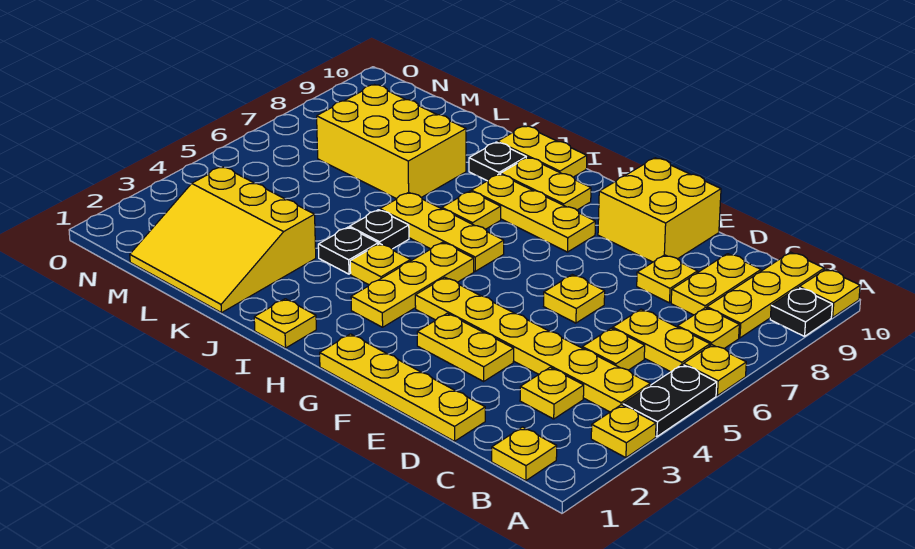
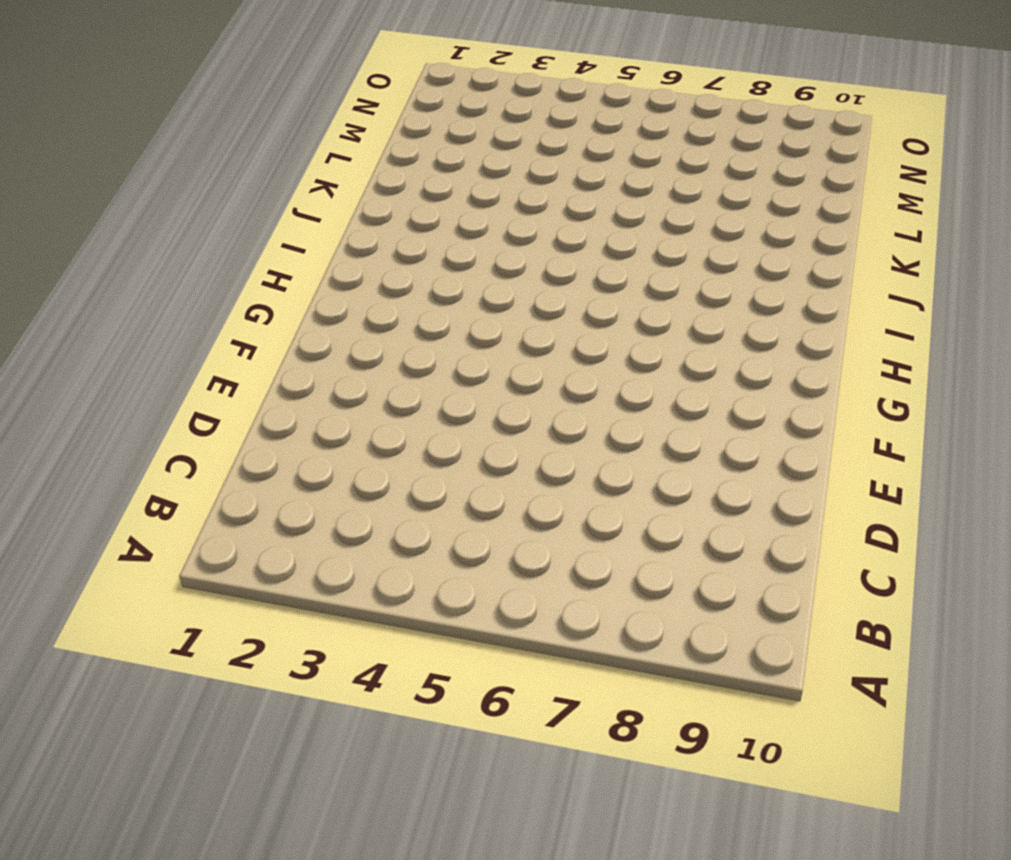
none -> yellow 1x1 plate [591,405,656,458]
none -> black 1x2 plate [623,364,717,437]
none -> yellow 1x1 plate [684,345,746,396]
none -> black 1x1 plate [770,288,832,336]

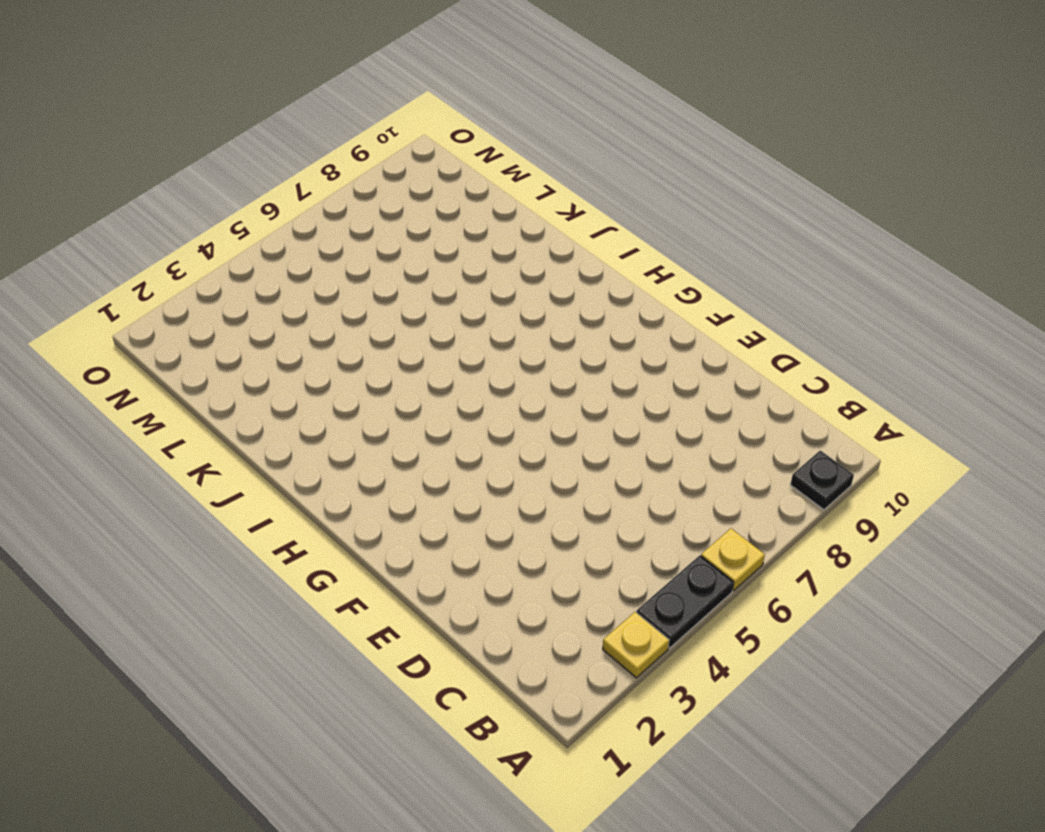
none -> yellow 1x1 plate [799,269,860,317]
none -> yellow 1x1 plate [492,427,557,481]
none -> yellow 1x6 plate [415,277,650,412]
none -> yellow 1x2 plate [613,309,710,372]

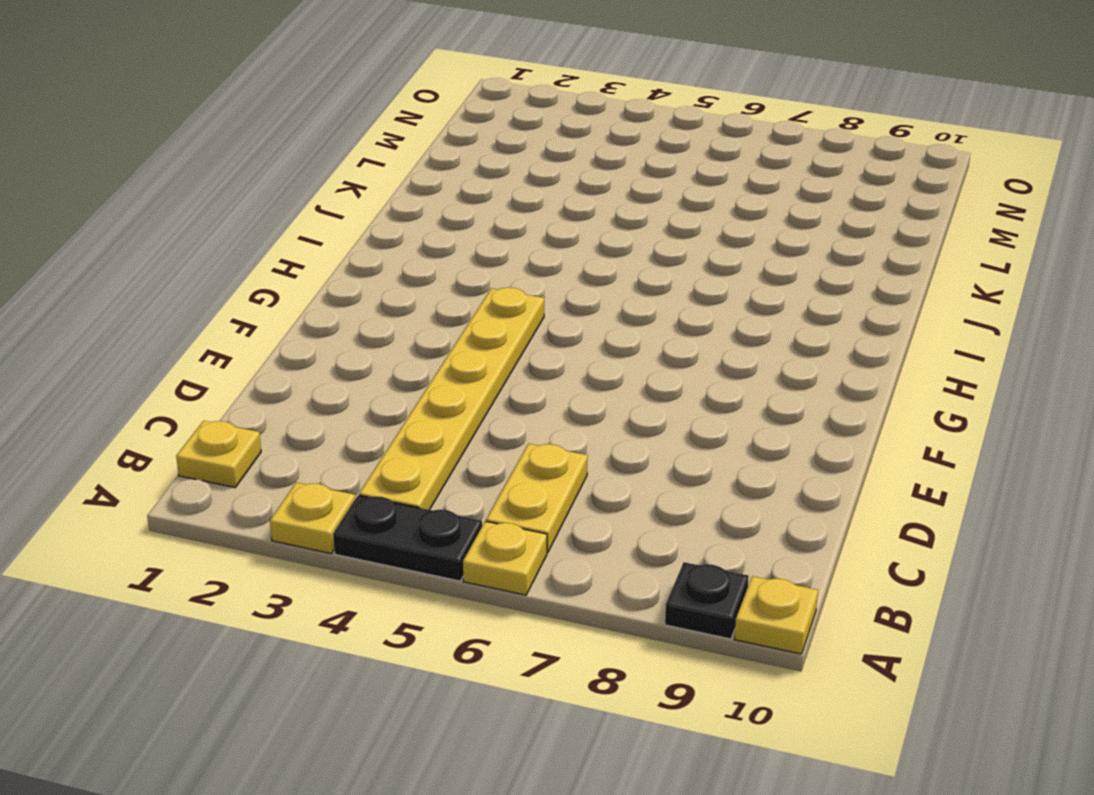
none -> yellow 1x1 plate [678,308,739,349]
none -> yellow 1x3 plate [707,252,824,338]
none -> yellow 1x1 plate [520,367,584,419]
none -> yellow 1x1 plate [582,328,645,370]

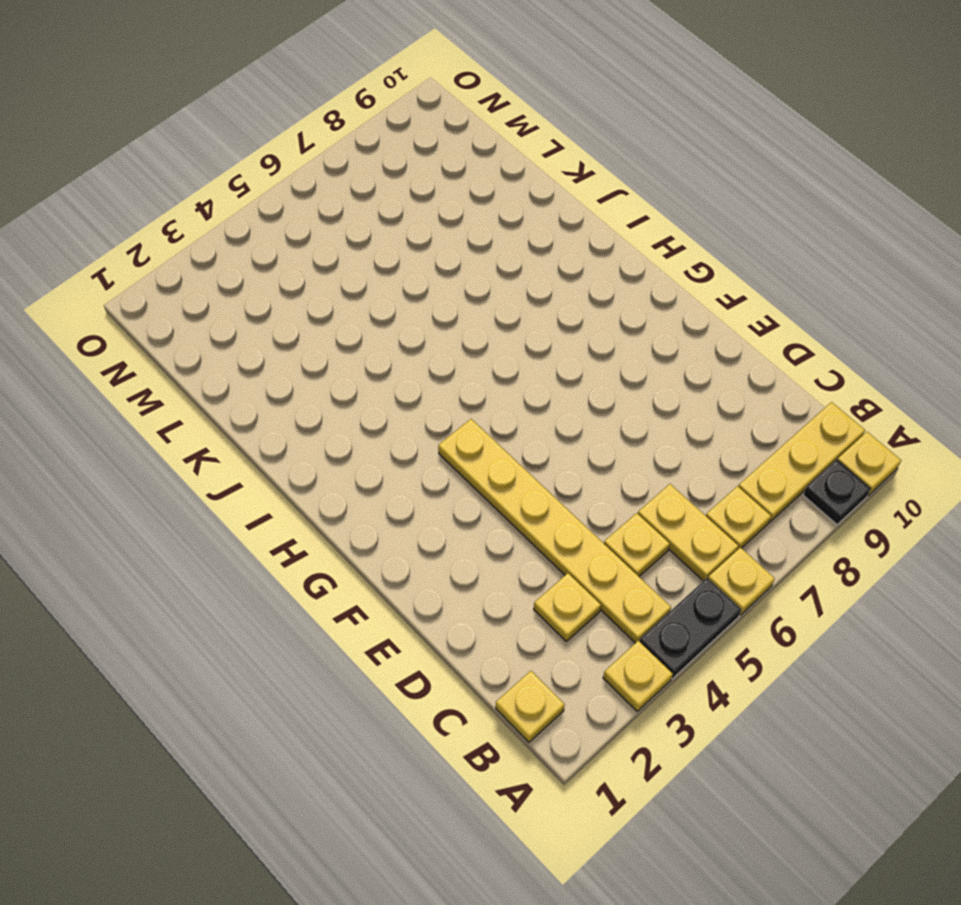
none -> yellow 1x2 plate [671,254,761,315]
none -> yellow 1x4 plate [320,334,485,441]
none -> yellow 1x1 plate [637,255,698,303]
none -> yellow 1x2 plate [417,313,514,381]

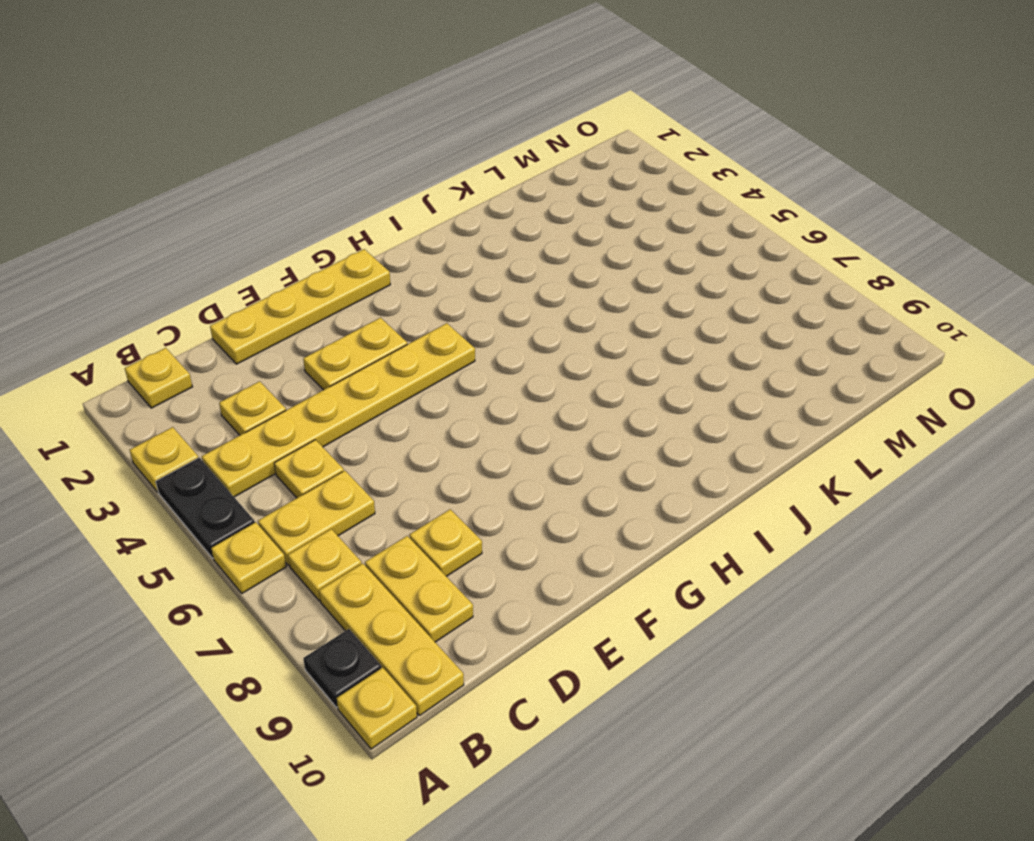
none -> yellow 1x1 plate [544,275,605,323]
none -> yellow 2x2 brick [598,158,721,262]
none -> yellow 1x3 plate [471,174,595,252]
none -> yellow 1x3 plate [351,242,474,327]

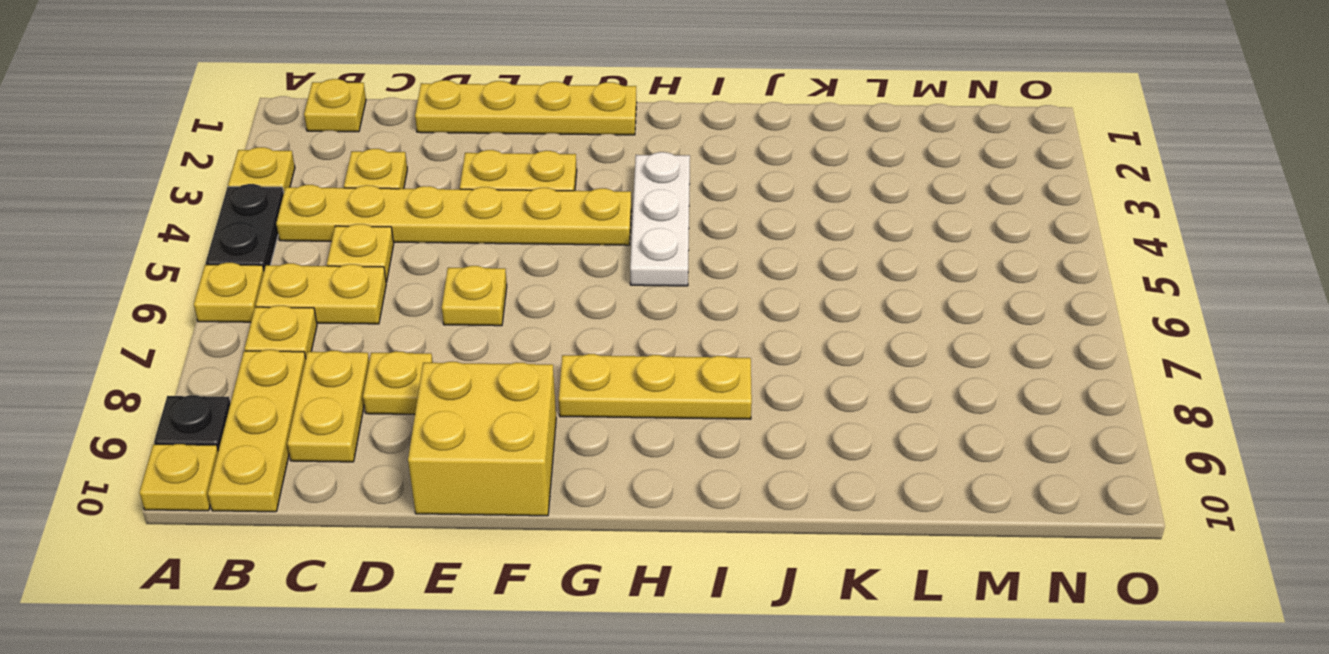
white 1x3 plate [630,152,690,286] -> yellow 1x3 plate [351,242,474,327]
none -> yellow 1x3 plate [380,192,504,271]
none -> yellow 1x2 plate [501,158,591,210]
none -> yellow 1x1 plate [254,299,316,348]
none -> yellow 1x1 plate [350,244,411,285]

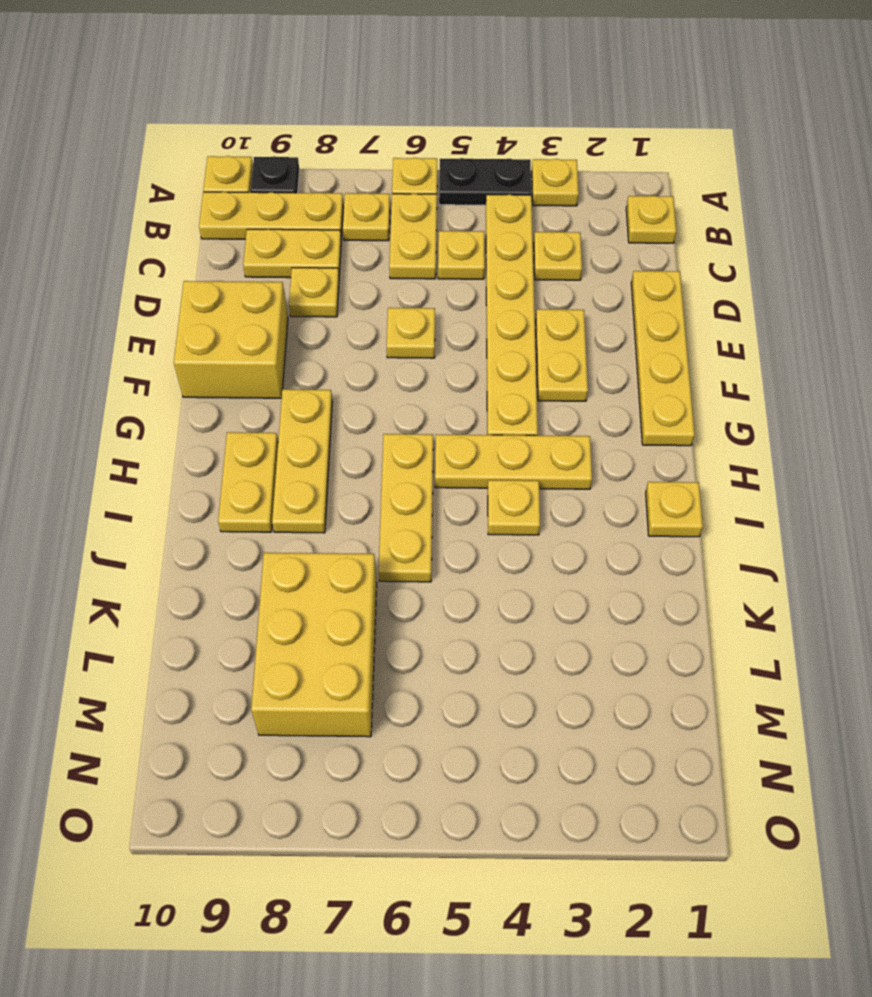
none -> yellow 1x1 plate [442,191,501,229]
none -> yellow 1x2 plate [498,126,587,177]
none -> black 1x1 plate [318,227,378,274]
none -> black 1x1 plate [349,210,409,249]

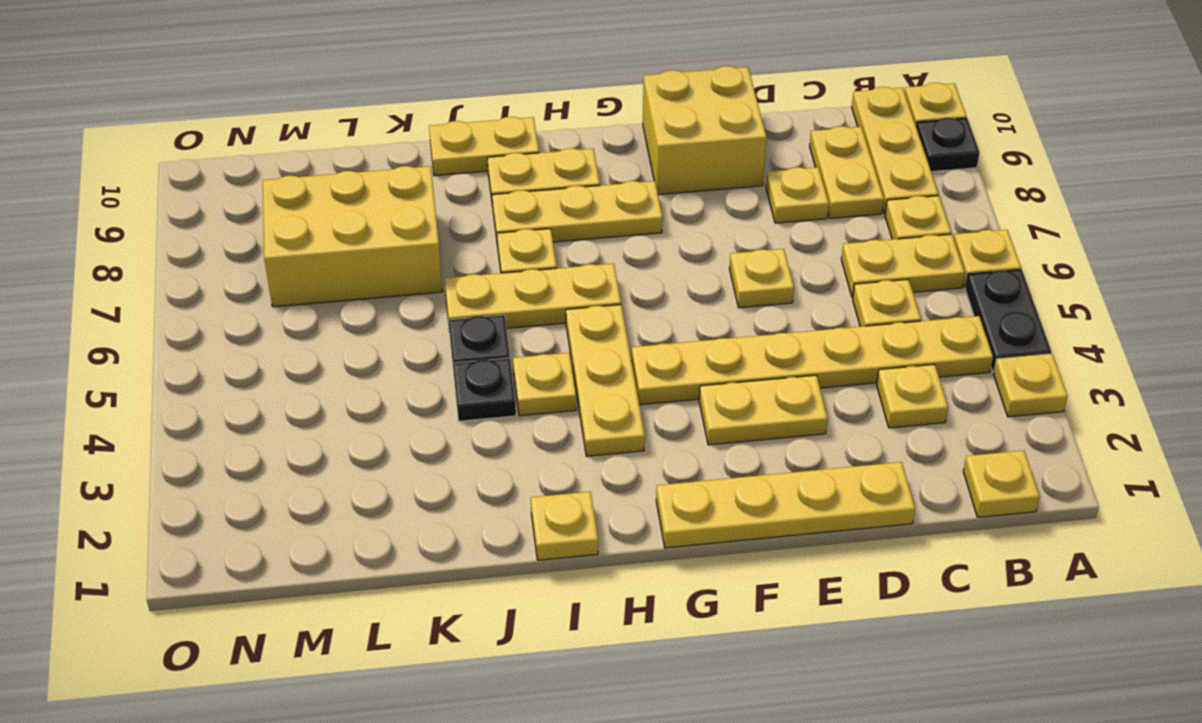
none -> black 1x1 plate [469,142,526,181]
none -> yellow 3x3 slope [130,167,316,313]

